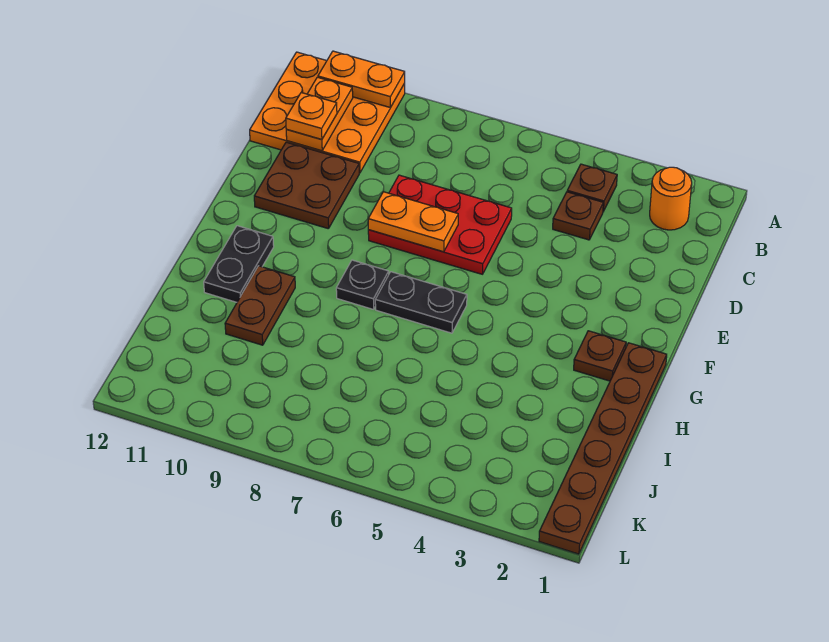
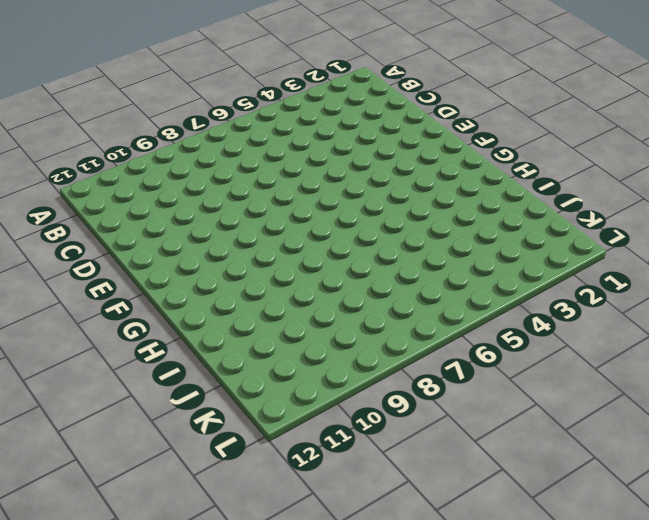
none -> orange 3x3 plate [250,52,405,173]
none -> orange 1x1 round brick [650,167,692,230]
none -> brown 1x1 plate [567,164,617,211]

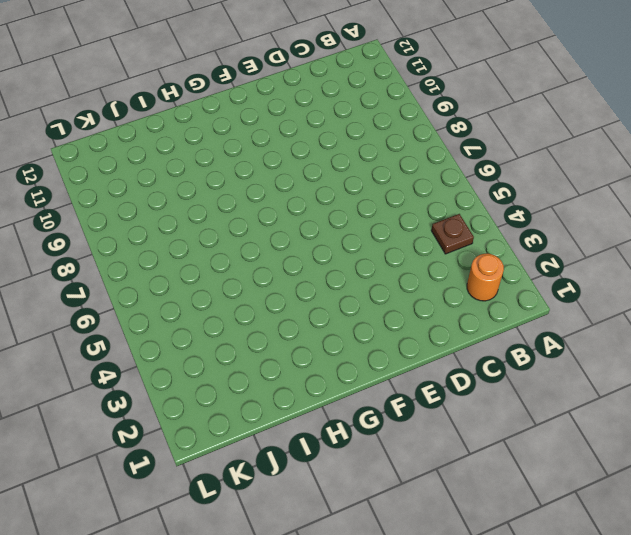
none -> orange 3x3 plate [250,52,405,173]
none -> brown 1x1 plate [553,192,603,240]
none -> red 2x3 plate [368,175,512,274]

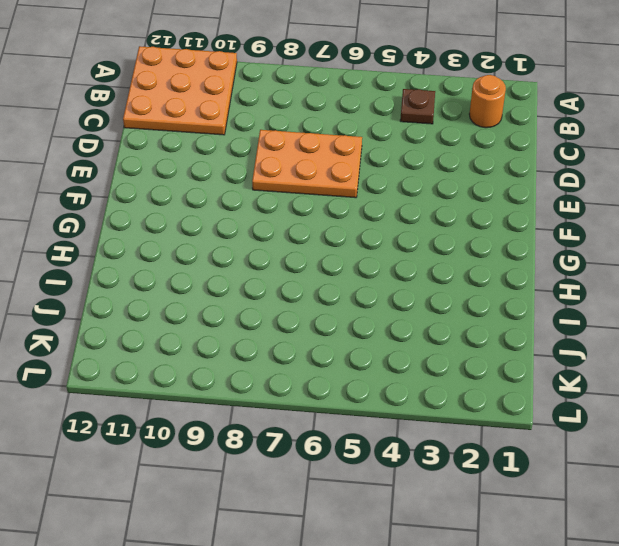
orange 2x3 plate [252,130,362,198] -> red 2x3 plate [368,175,512,274]
none -> brown 1x1 plate [553,192,603,240]
none -> brown 2x2 plate [254,142,359,229]
none -> brown 1x6 plate [539,343,667,554]

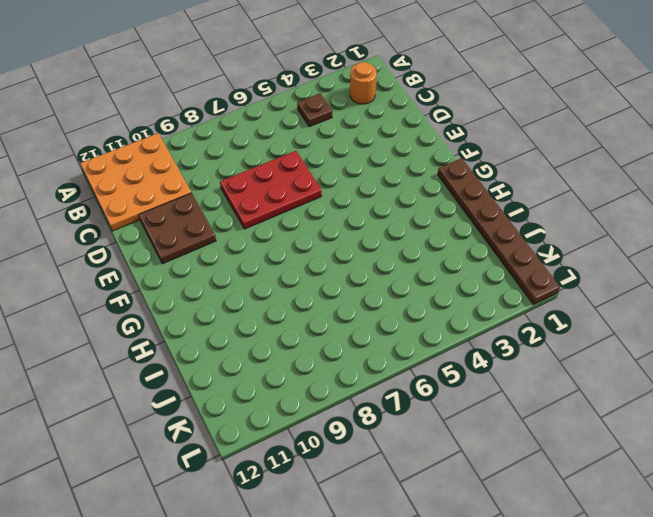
none -> brown 1x1 plate [553,192,603,240]
none -> brown 1x1 plate [574,331,626,381]
none -> black 1x2 plate [375,272,467,333]

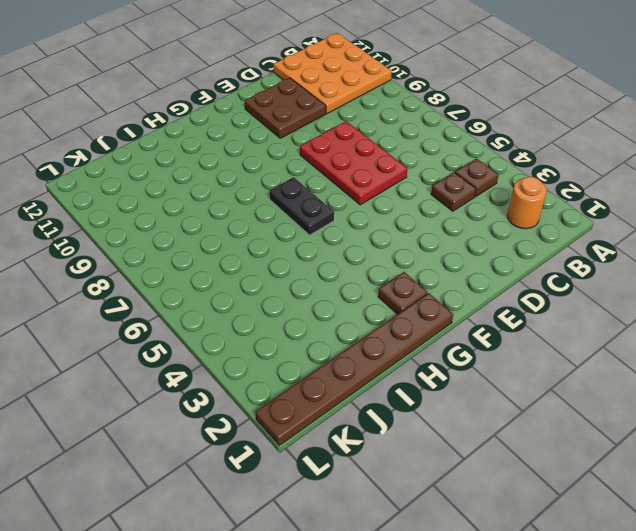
none -> black 1x1 plate [336,260,389,309]
none -> black 1x2 plate [204,226,274,302]
none -> brown 1x2 plate [225,266,295,345]

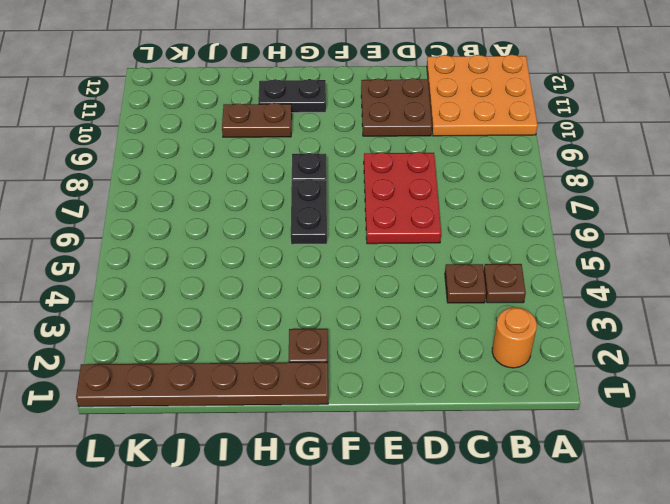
none -> orange 1x2 plate [318,51,405,108]
none -> orange 1x2 plate [286,77,353,151]
none -> orange 1x2 plate [368,192,458,252]

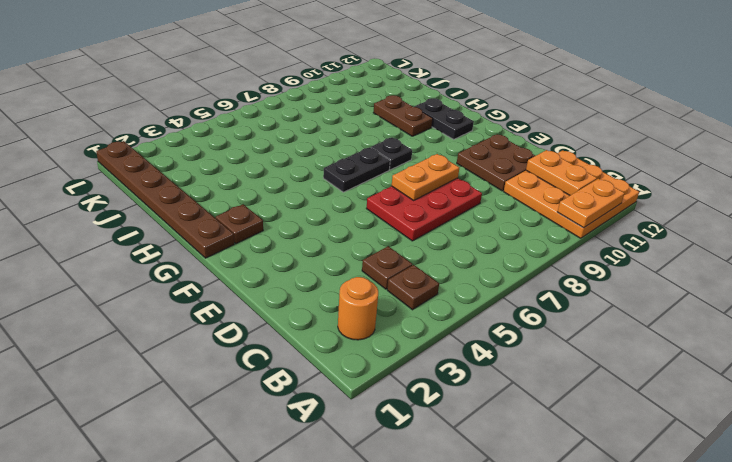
none -> orange 1x1 plate [286,92,337,140]

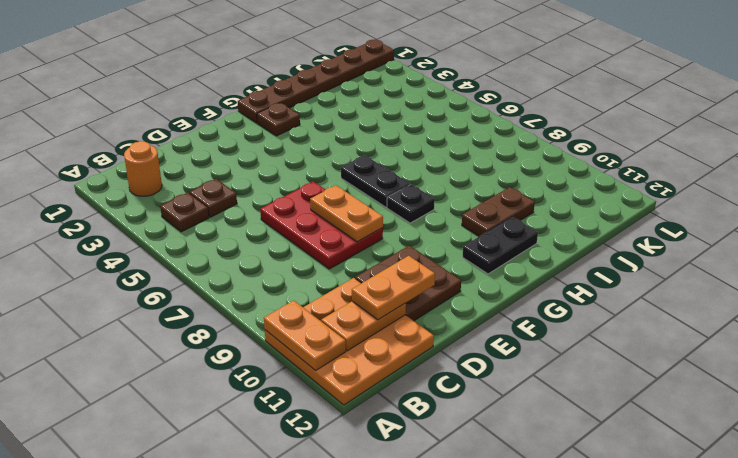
orange 1x2 plate [352,256,435,320] -> orange 1x1 plate [286,92,337,140]

